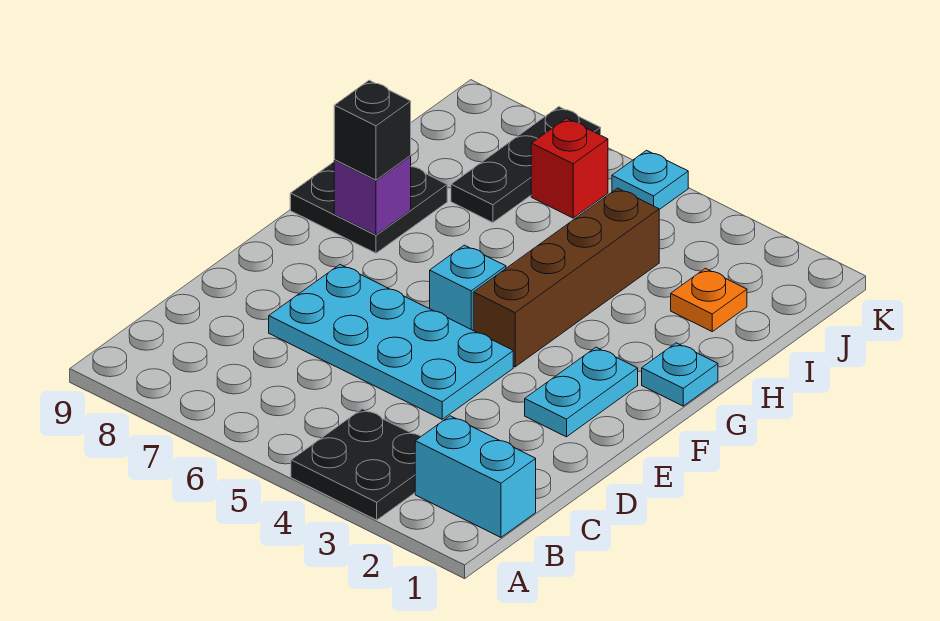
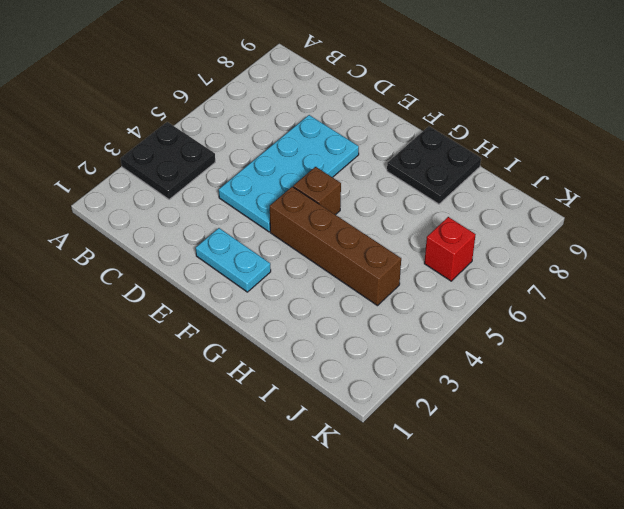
brown 1x1 brick [293,167,341,215] -> cyan 1x1 brick [430,245,506,330]
none -> cyan 1x2 brick [415,416,536,537]
none -> cyan 1x1 plate [642,343,718,406]
none -> orange 1x1 plate [671,268,747,332]

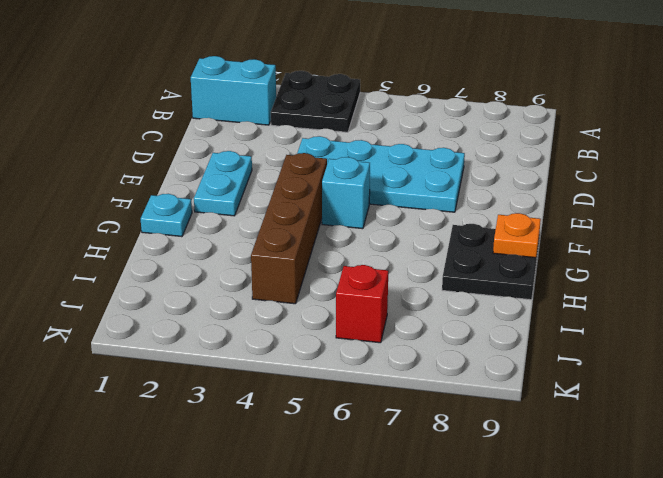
orange 1x1 plate [493,213,541,258] -> orange 1x1 plate moved to [671,268,747,332]
none -> black 1x3 plate [451,107,601,223]
none -> cyan 1x1 plate [612,150,688,210]
none -> purple 1x1 brick [334,156,411,235]

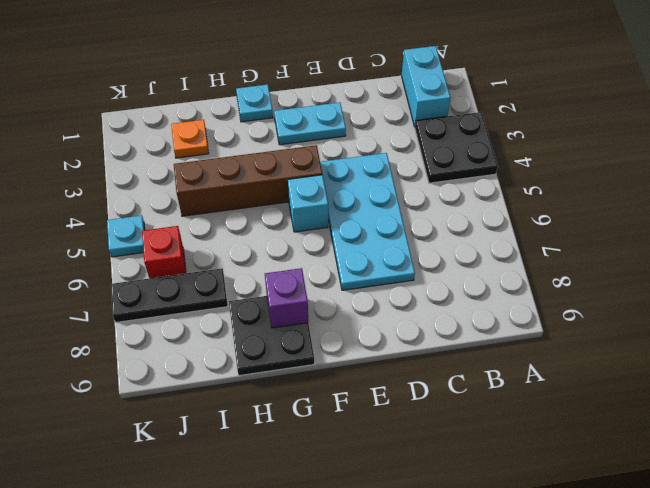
none -> black 1x1 brick [334,80,411,180]

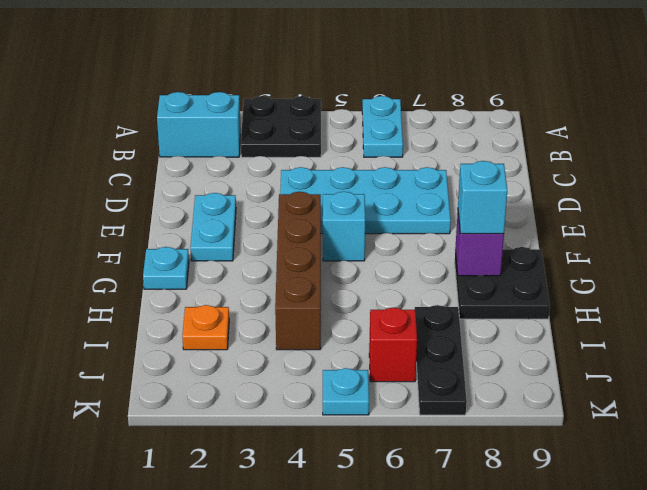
cyan 1x2 plate [362,96,403,157] -> none
cyan 1x1 brick [458,161,507,234] -> black 1x1 brick [334,80,411,180]

